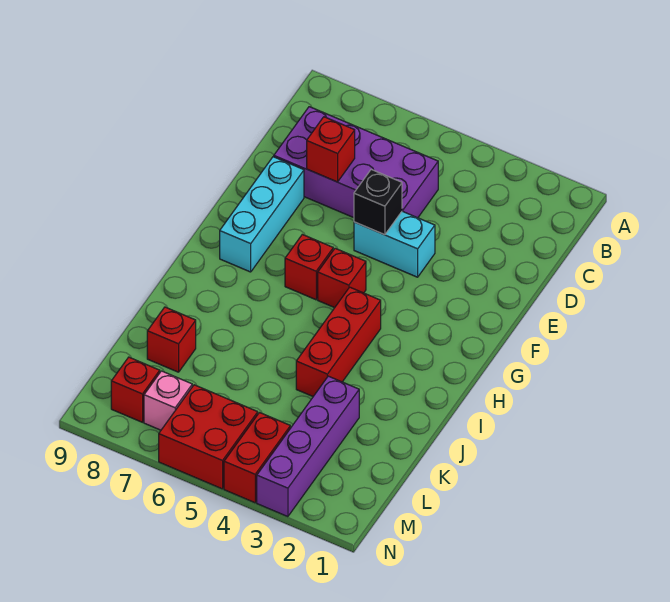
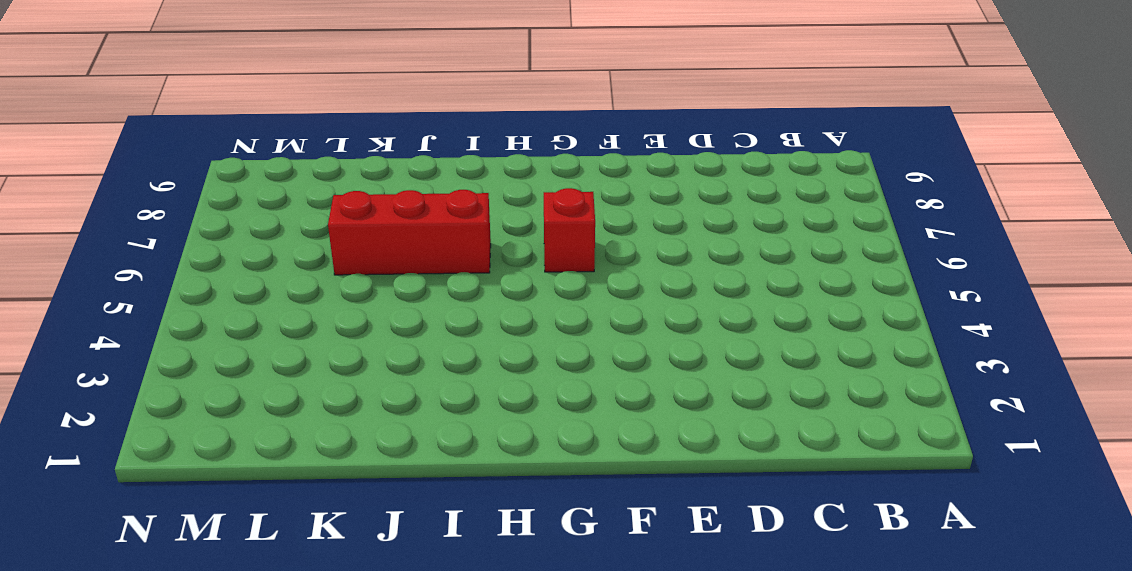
red 1x3 brick [328,190,491,275] -> red 1x3 brick moved to [296,287,381,396]
none -> purple 2x4 brick [274,107,438,218]
none -> cyan 1x2 brick [354,211,435,277]
none -> cyan 1x3 brick [220,157,304,272]

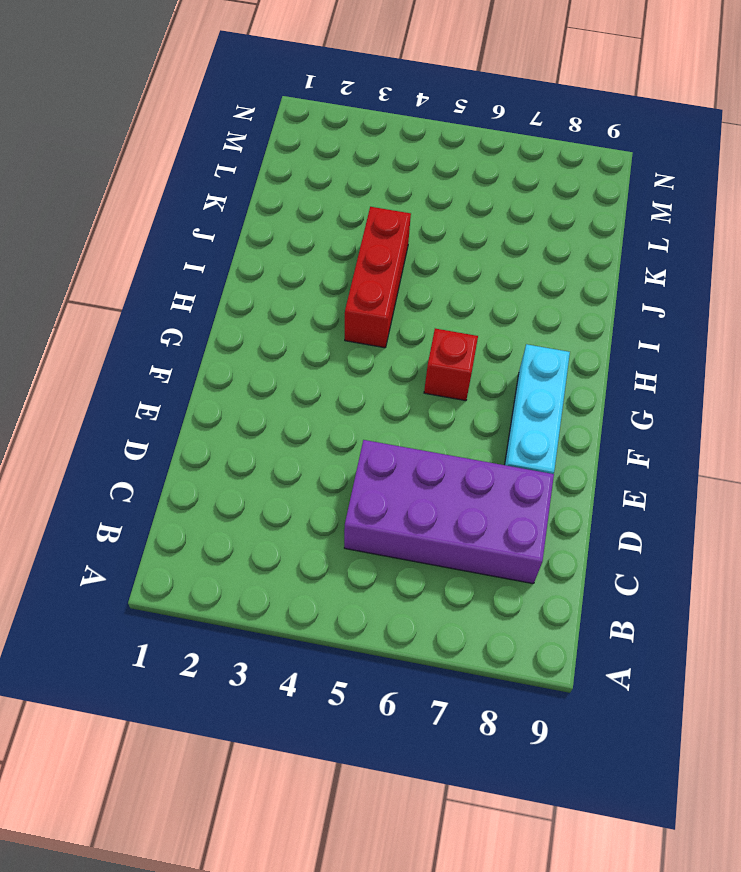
none -> cyan 1x2 brick [354,211,435,277]
none -> red 1x1 brick [318,248,366,308]
none -> purple 1x4 brick [257,376,359,517]

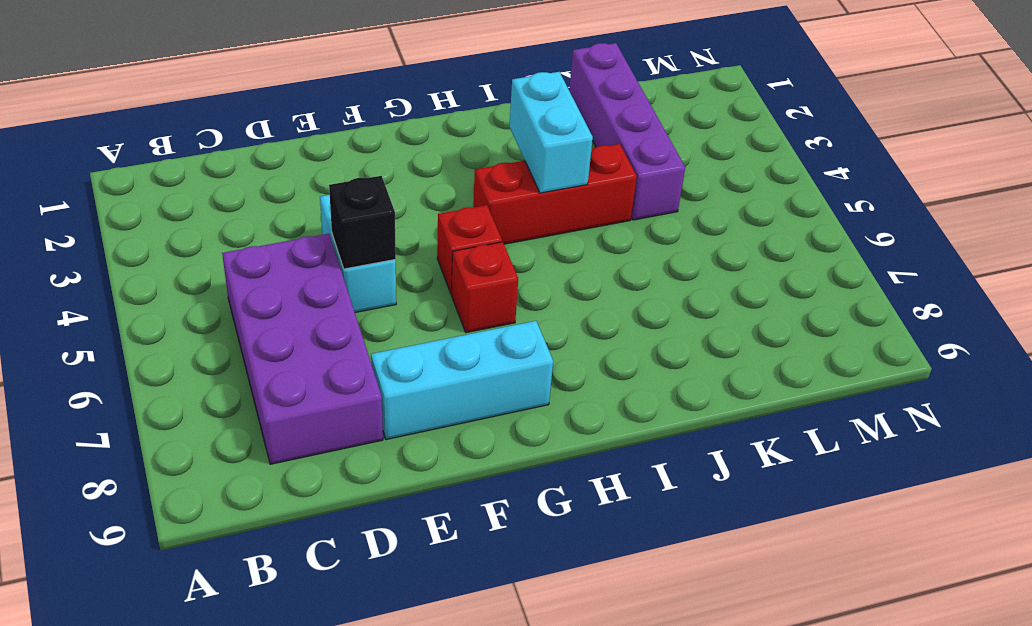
cyan 1x2 brick [509,72,593,193] -> none
purple 1x4 brick [569,43,685,220] -> purple 1x4 brick turned to [257,376,359,517]
none -> red 1x1 brick [147,307,196,372]
none -> red 1x2 brick [224,413,290,503]
none -> red 2x2 brick [159,385,258,489]

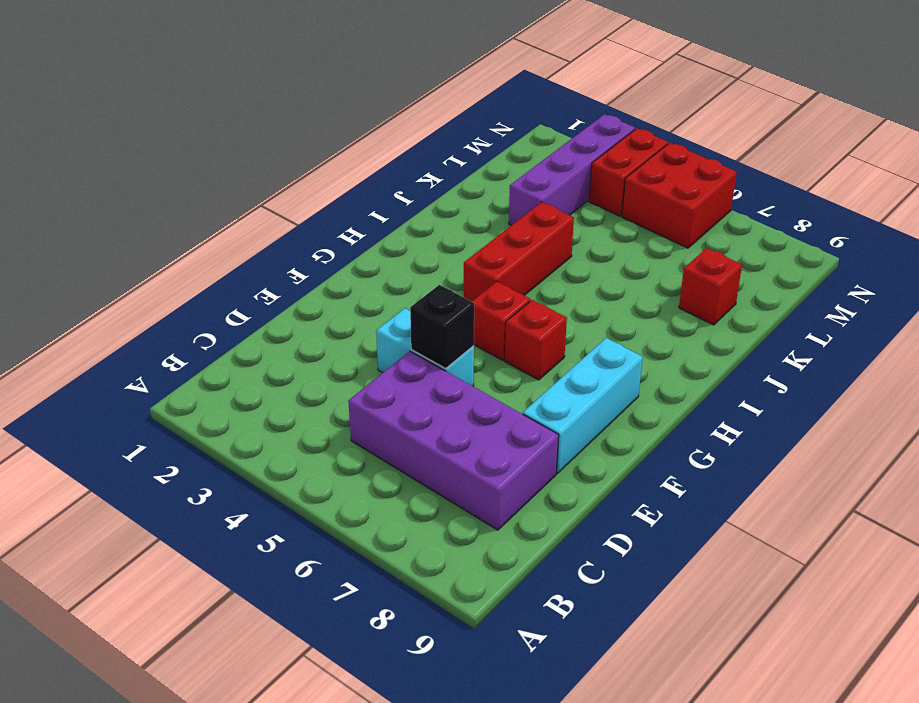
none -> pink 1x1 brick [144,371,192,430]
none -> red 1x1 brick [111,357,160,422]
none -> red 1x1 brick [307,117,355,182]

